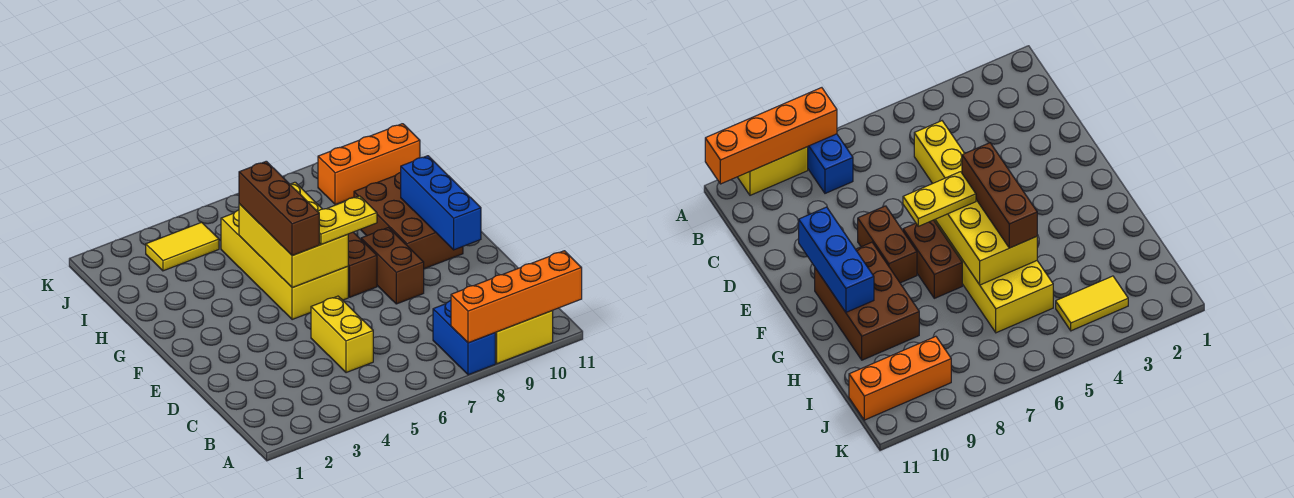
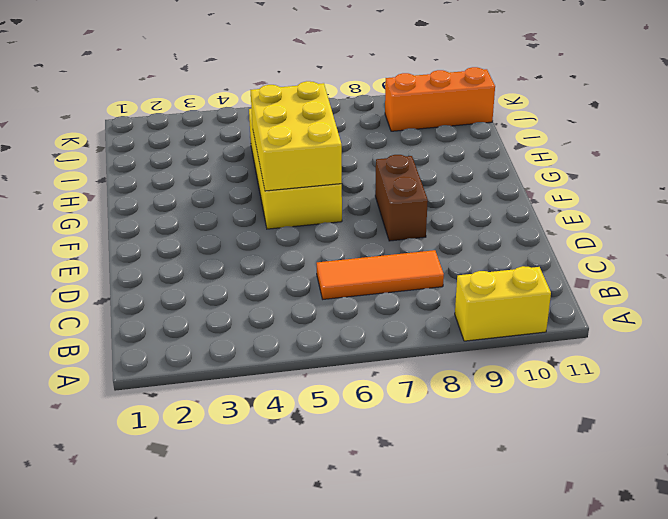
orange 1x3 tile [317,250,444,299] -> none
none -> blue 1x2 brick [433,301,495,375]
none -> yellow 1x2 brick [311,296,373,373]
none -> brown 1x2 brick [348,232,377,297]

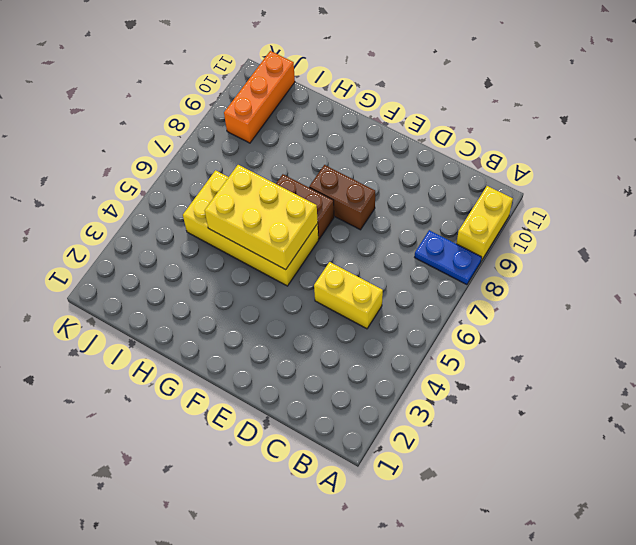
blue 1x2 plate [414,230,482,285] -> blue 1x2 brick [433,301,495,375]
none -> brown 2x3 brick [354,172,463,269]
none -> yellow 1x2 tile [146,222,219,271]
none -> orange 1x4 brick [451,251,582,343]

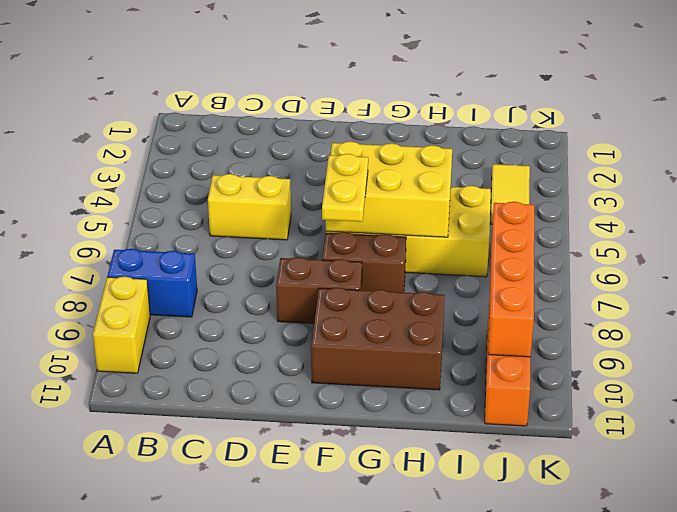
orange 1x4 brick [488,202,534,357] -> orange 1x4 brick moved to [451,251,582,343]
none -> blue 1x3 brick [401,156,481,250]
none -> brown 1x3 brick [239,161,319,256]

